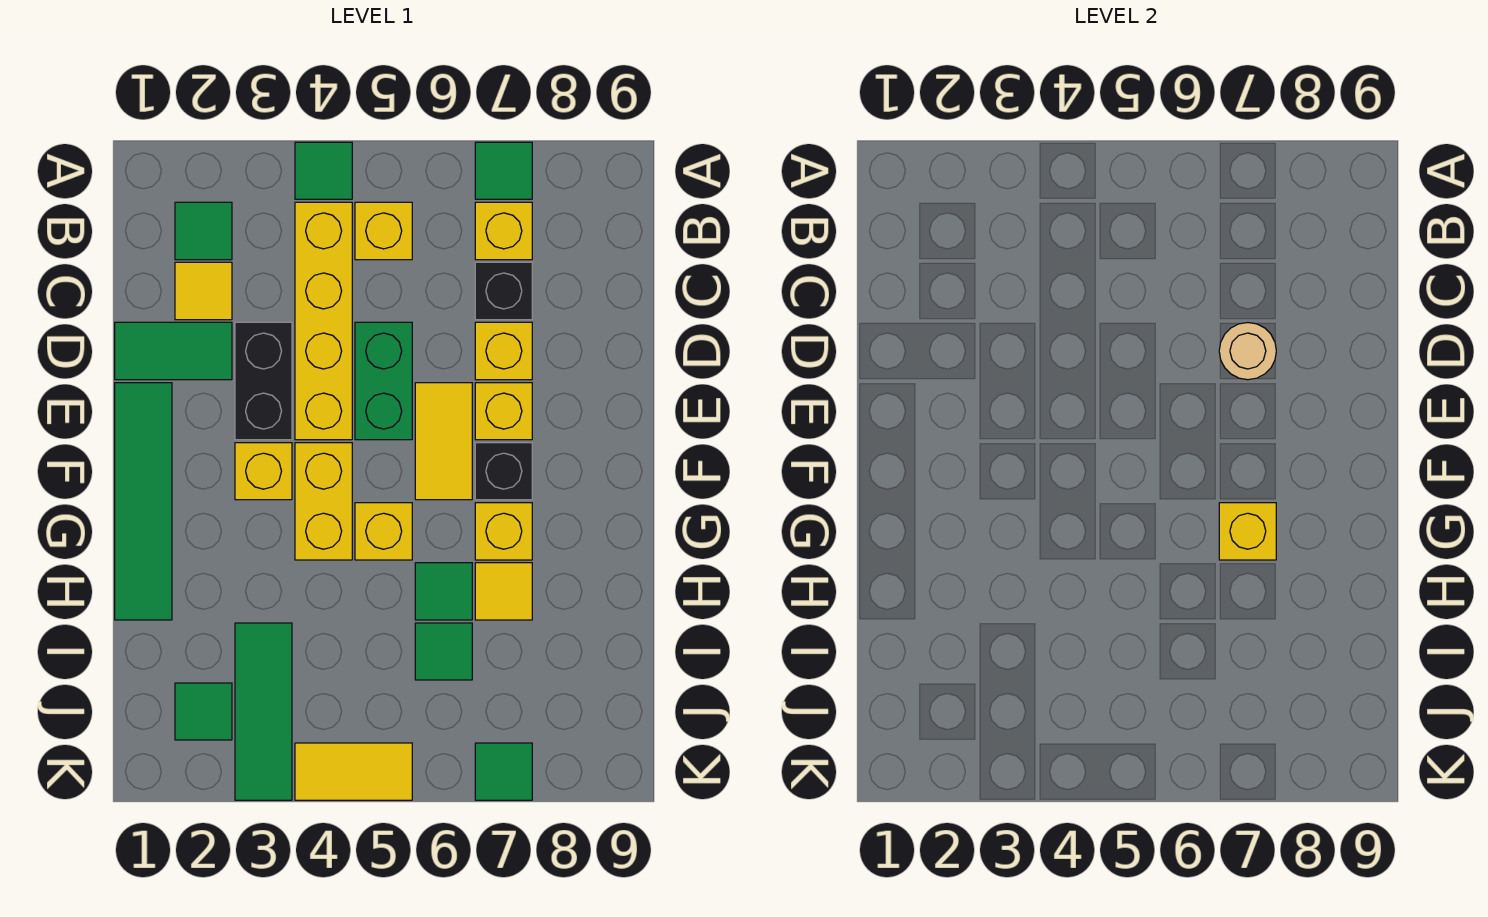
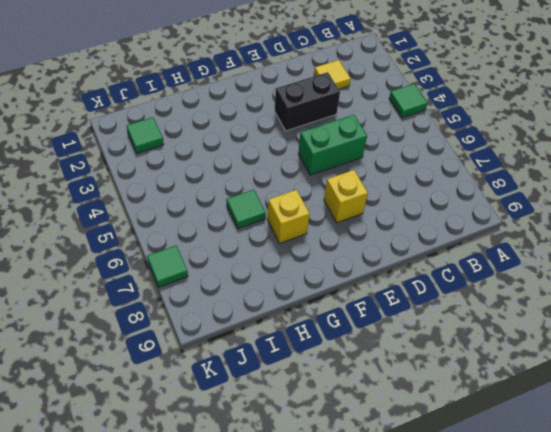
none -> green 1x1 tile [475,142,532,199]
none -> green 1x1 tile [175,202,232,260]
none -> yellow 1x4 brick [295,202,352,440]

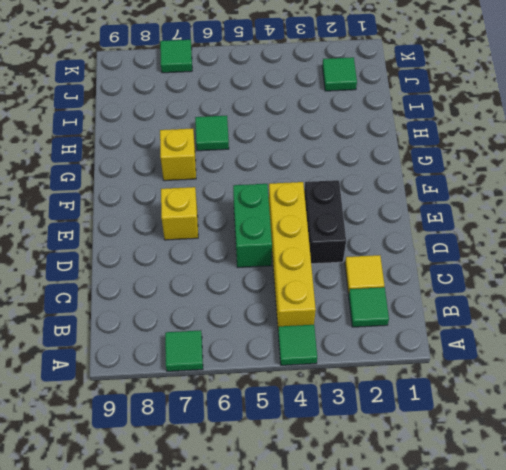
none -> yellow 1x1 brick [355,202,412,260]
none -> yellow 1x1 brick [475,202,532,260]
none -> black 1x1 brick [475,262,532,320]

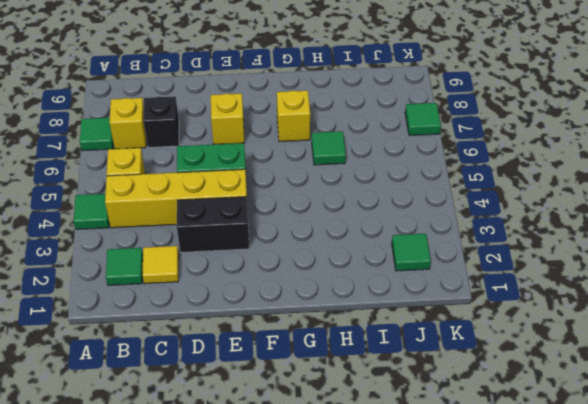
none -> green 1x2 tile [115,322,232,380]
none -> yellow 1x1 brick [475,322,532,380]
none -> green 1x4 tile [115,383,172,620]

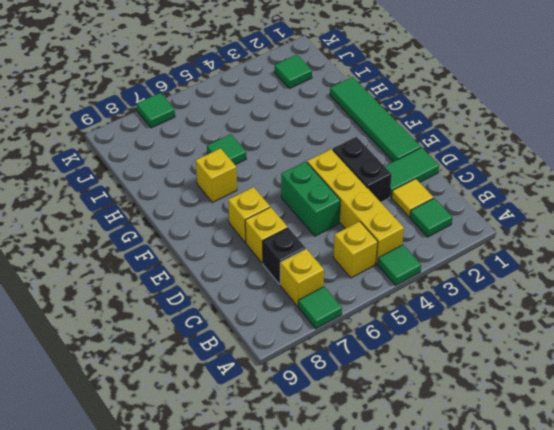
none -> yellow 1x2 tile [415,383,472,500]
none -> yellow 1x1 brick [235,443,292,500]
none -> yellow 1x2 brick [295,443,352,560]

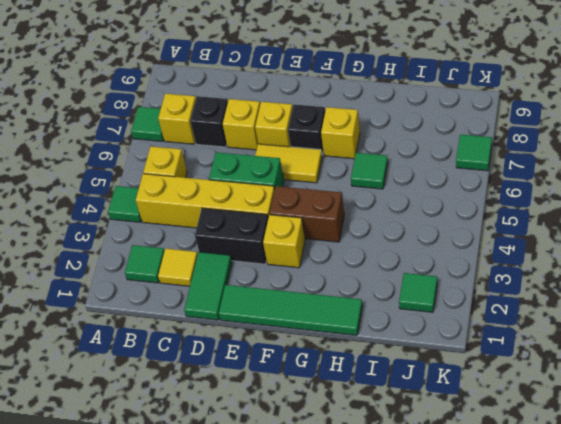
brown 1x2 brick [270,186,344,242] -> yellow 1x2 brick [295,443,352,560]
none -> yellow 1x1 brick [355,503,412,560]
none -> yellow 1x1 tile [475,563,532,620]
none -> green 1x3 tile [235,623,292,800]

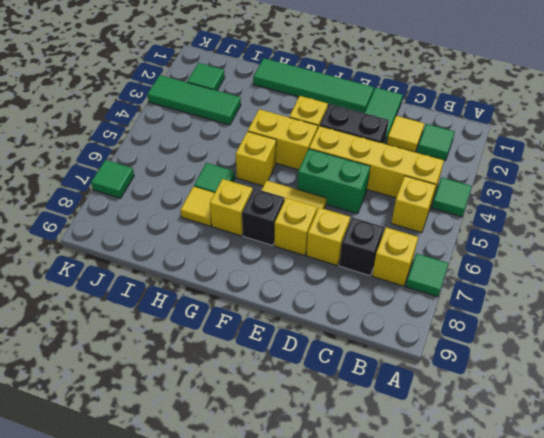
none -> green 1x1 tile [415,623,472,680]
none -> yellow 1x2 tile [295,743,412,800]
none -> tan 1x1 round brick [1219,323,1276,380]

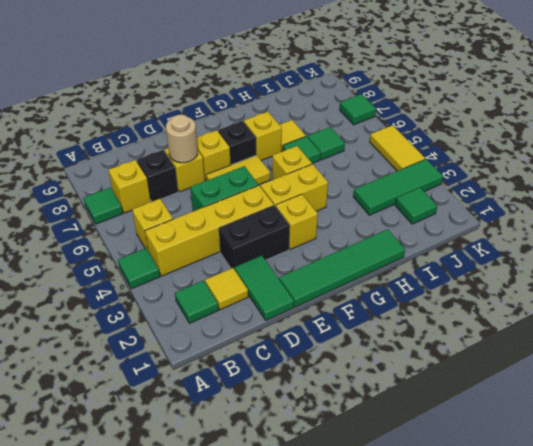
none -> yellow 1x1 brick [1219,503,1276,560]

